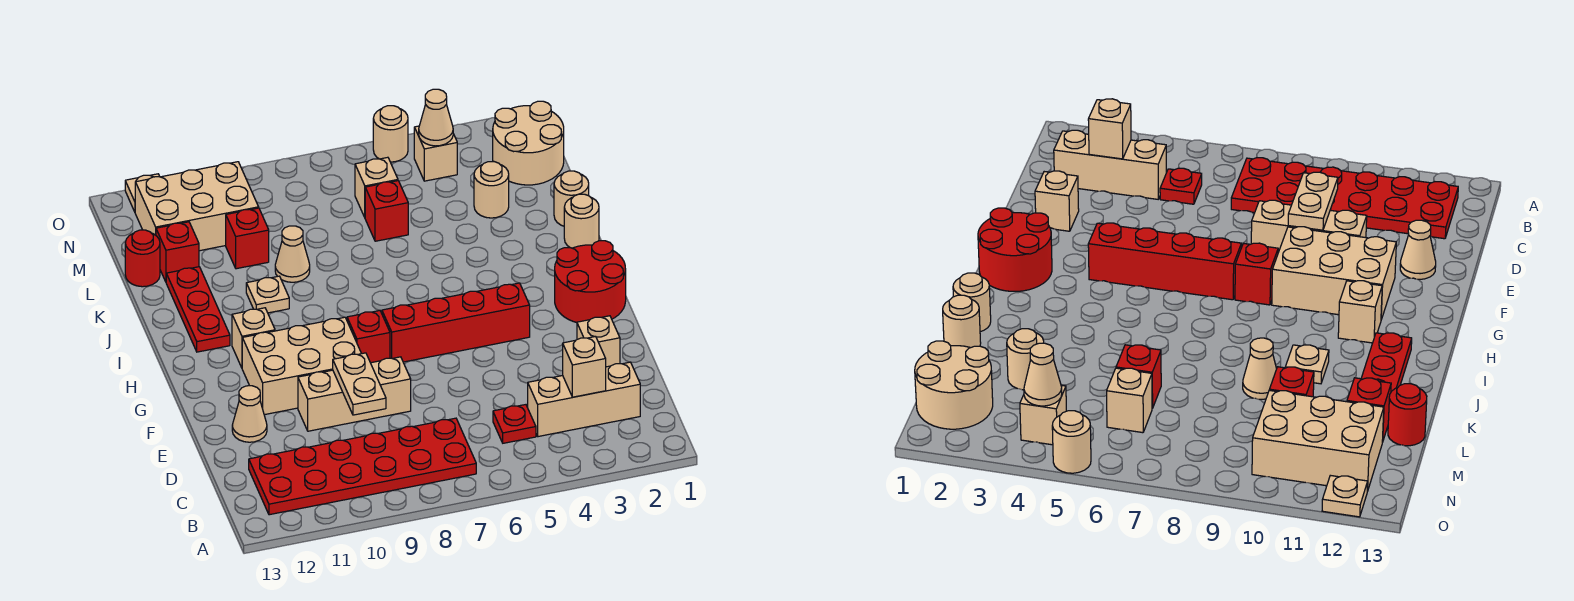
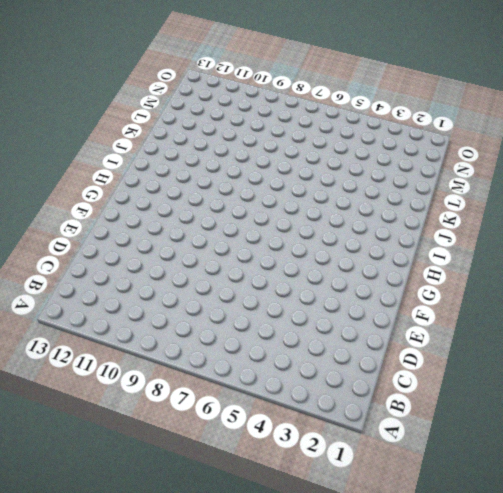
none -> red 2x6 plate [249,418,476,515]
none -> tan 1x3 brick [528,362,640,437]
none -> red 1x1 plate [493,405,536,443]
none -> tan 1x1 brick [577,316,620,367]

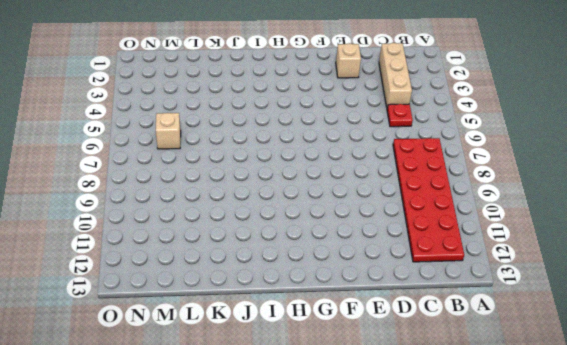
none -> tan 1x3 brick [298,357,411,431]
none -> tan 1x1 cone [232,386,267,442]
none -> tan 2x3 brick [242,317,361,415]
none -> red 2x2 round brick [555,241,626,323]

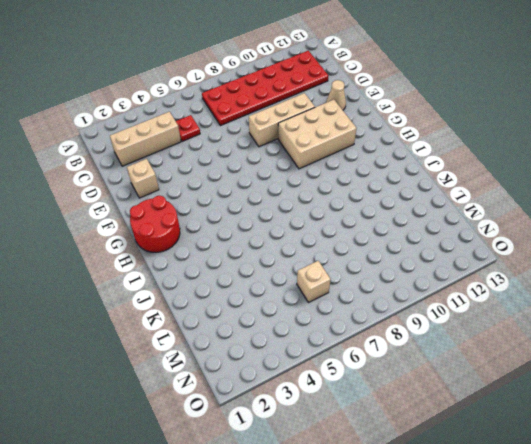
none -> red 1x4 brick [382,283,530,362]
none -> red 1x1 brick [347,310,390,363]
none -> tan 1x1 brick [232,308,275,368]
none -> red 1x3 plate [166,267,230,352]

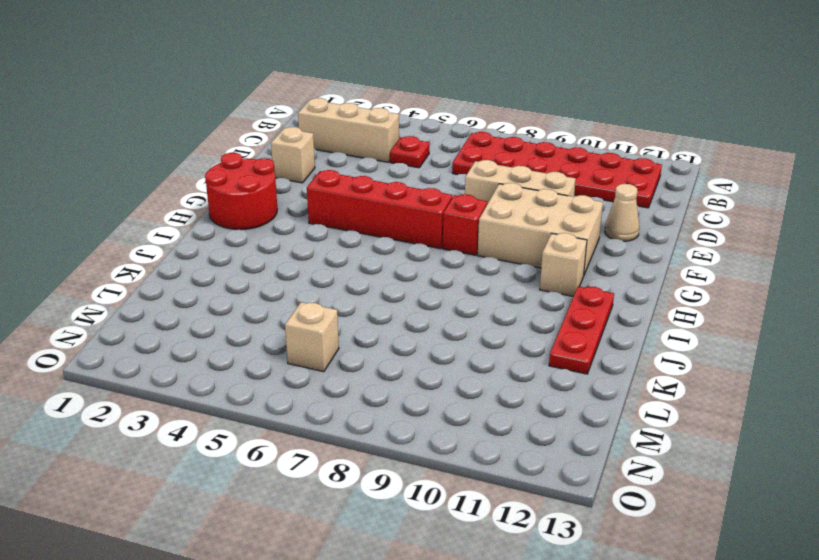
none -> tan 1x1 round brick [564,194,599,248]
none -> tan 1x1 plate [246,276,289,313]
none -> tan 1x1 round brick [554,171,589,226]
none -> tan 1x1 cone [275,226,310,282]

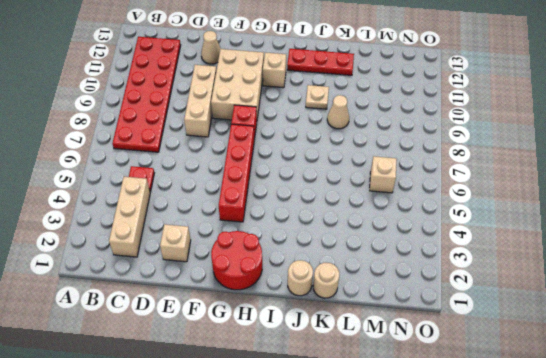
none -> tan 1x1 round brick [474,162,509,218]
none -> red 1x1 brick [365,181,408,241]
none -> red 1x1 brick [226,208,269,269]
none -> red 1x1 brick [156,222,199,282]

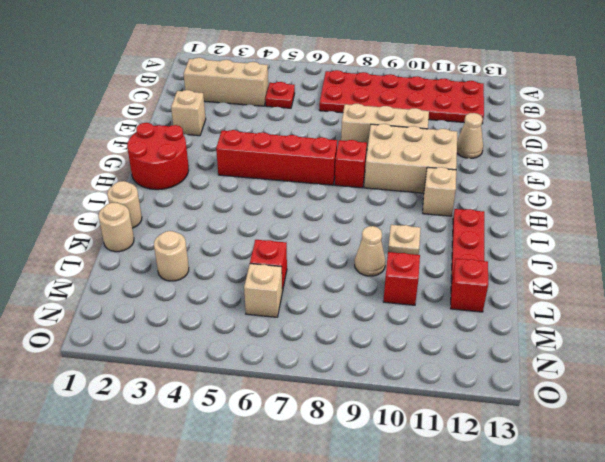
none -> red 1x1 round brick [125,230,160,287]
none -> tan 2x2 round brick [493,101,564,185]
none -> tan 2x3 brick [135,162,259,251]
none -> tan 1x1 brick [414,126,457,181]

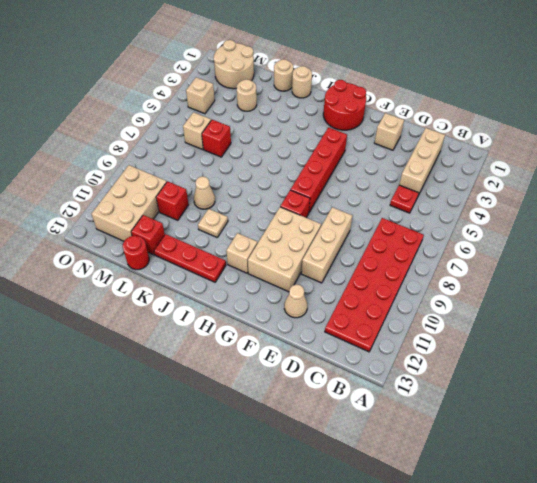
none -> tan 1x1 round brick [373,106,408,162]
none -> tan 1x1 plate [125,174,159,212]
none -> tan 1x1 brick [563,337,606,397]
none -> tan 1x2 plate [333,353,386,415]

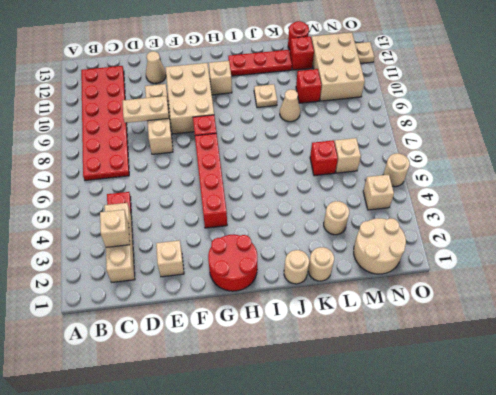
none -> tan 1x1 cone [419,89,453,146]

